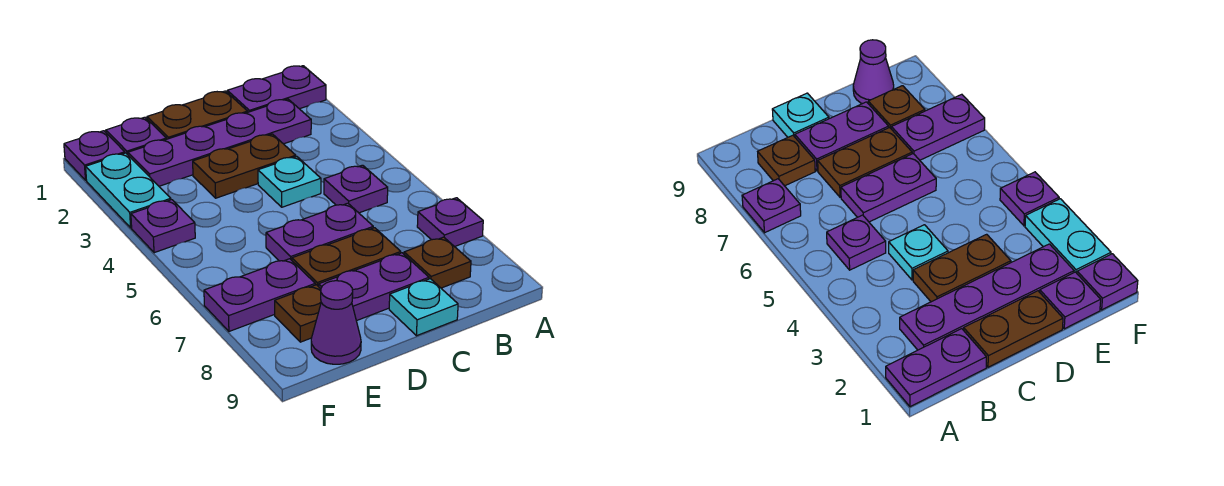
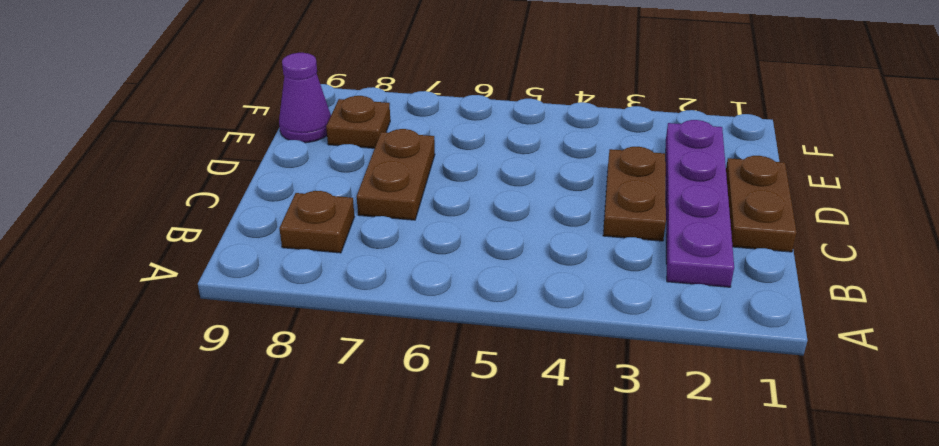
none -> purple 1x2 plate [227,66,326,112]
none -> purple 1x1 plate [417,198,483,247]
none -> purple 1x1 plate [324,165,388,213]

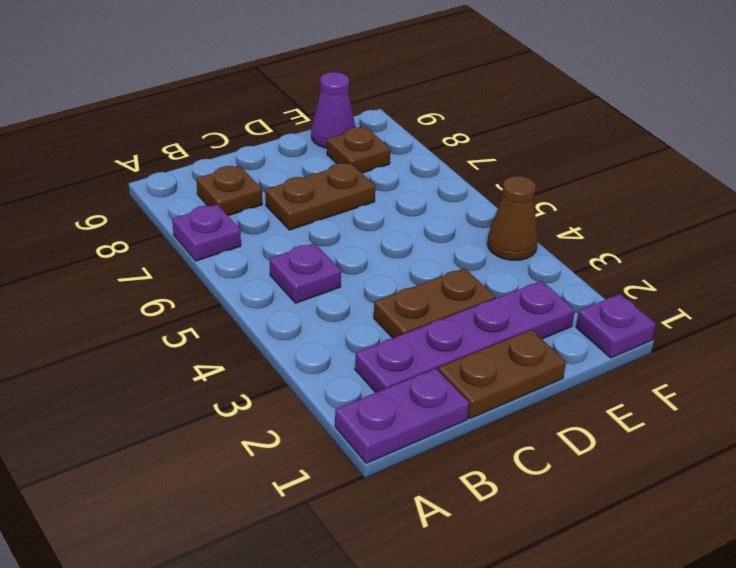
brown 1x1 cone [487,176,538,260] -> purple 1x1 plate [131,200,195,253]
none -> cyan 1x1 plate [258,157,321,207]
none -> purple 1x2 plate [266,203,373,261]
none -> purple 1x2 plate [319,253,429,321]

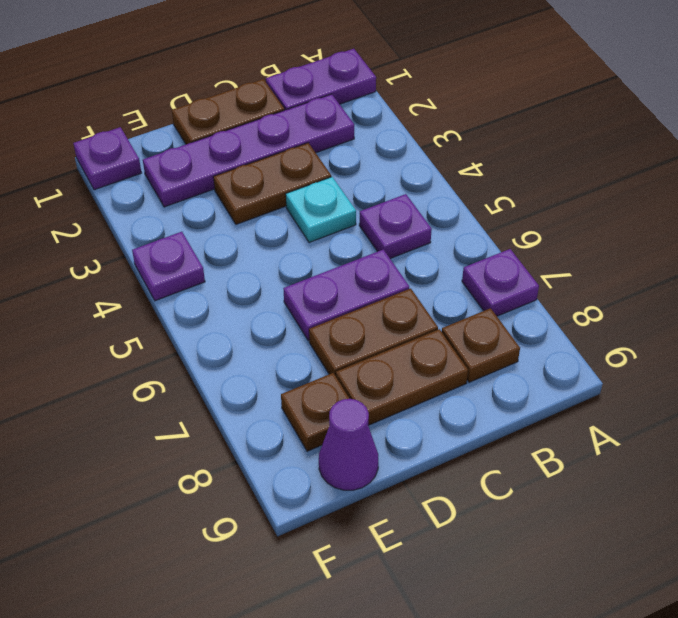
brown 1x2 plate [336,329,468,425] -> purple 1x2 plate [319,253,429,321]
none -> cyan 1x1 plate [389,279,458,336]
none -> purple 1x1 plate [106,117,166,155]
none -> purple 1x2 plate [204,259,315,331]

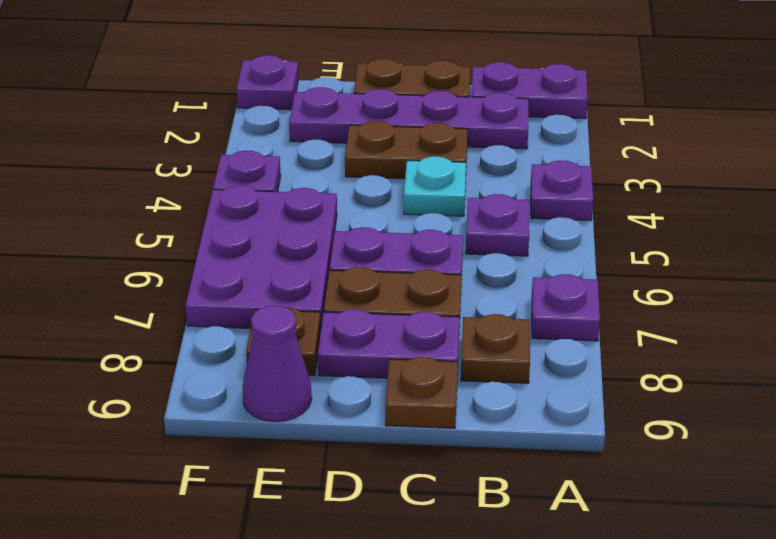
purple 1x1 plate [531,160,593,221] -> purple 1x1 plate moved to [106,117,166,155]
brown 1x1 plate [385,357,458,428] -> cyan 1x1 plate [389,279,458,336]
purple 2x3 plate [185,186,337,329] -> purple 1x2 plate [204,259,315,331]
none -> cyan 1x2 plate [86,153,171,228]

